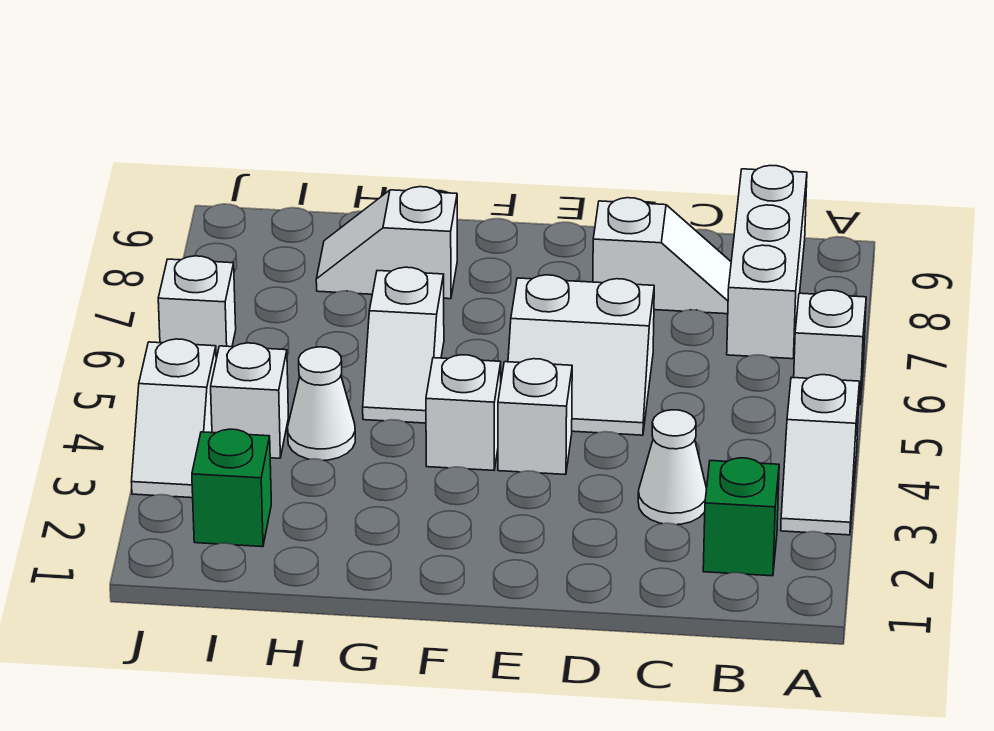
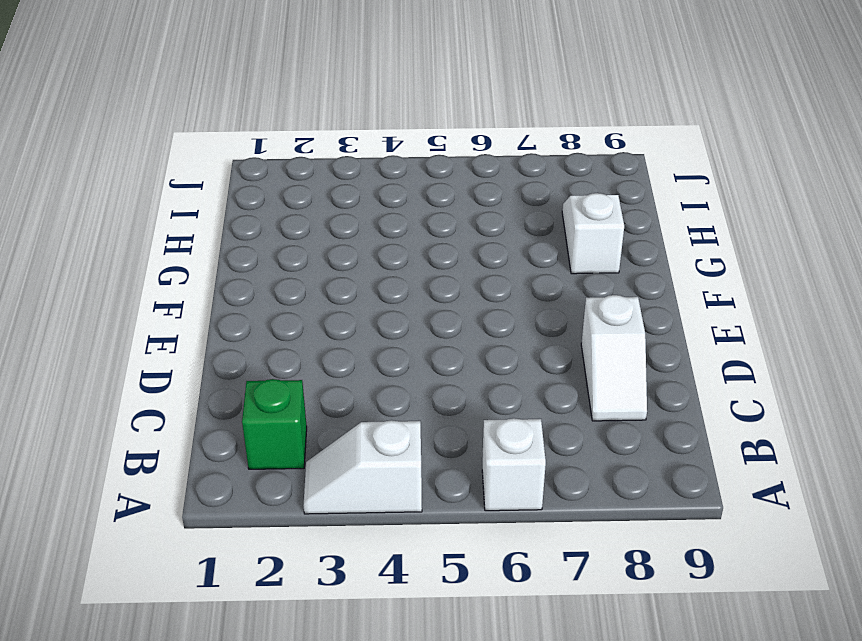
none -> white 1x3 brick [727,165,807,359]
none -> white 1x1 cone [638,410,707,525]
none -> white 2x2 slope [508,275,654,435]

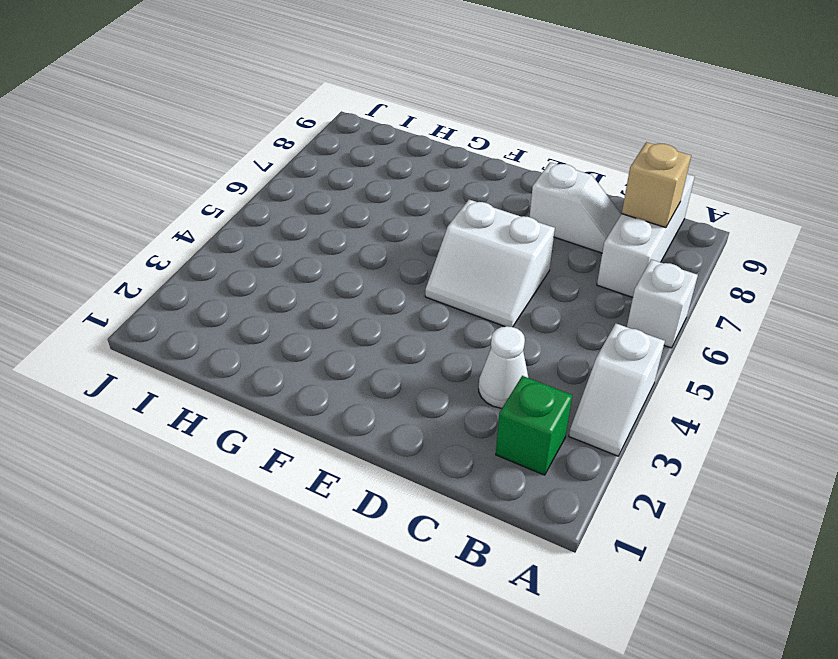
tan 1x1 brick [622,142,691,228] -> none
none -> white 1x1 brick [498,359,572,475]
none -> white 1x1 brick [426,355,501,470]
none -> white 1x2 slope [363,267,444,423]

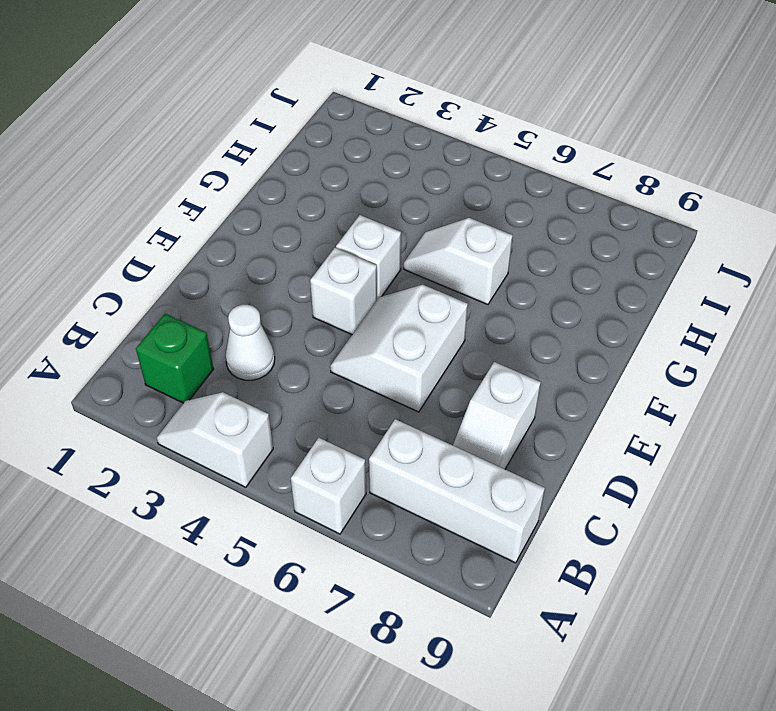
none -> white 1x2 slope [316,187,457,299]
none -> white 1x1 cone [288,347,355,460]
none -> green 1x1 brick [192,429,271,547]

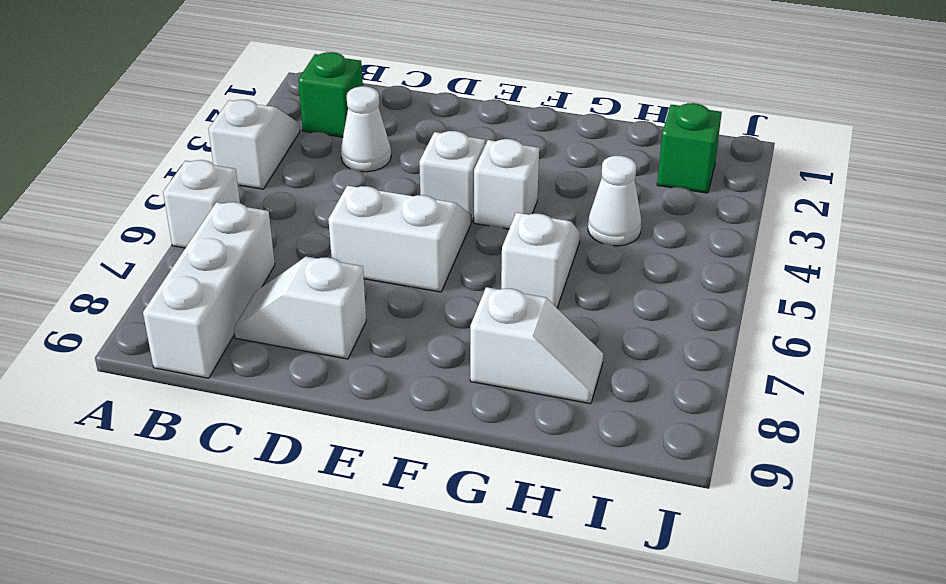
none -> white 1x1 brick [211,343,289,458]
none -> white 1x2 slope [132,339,216,498]
none -> white 1x1 brick [158,256,236,358]

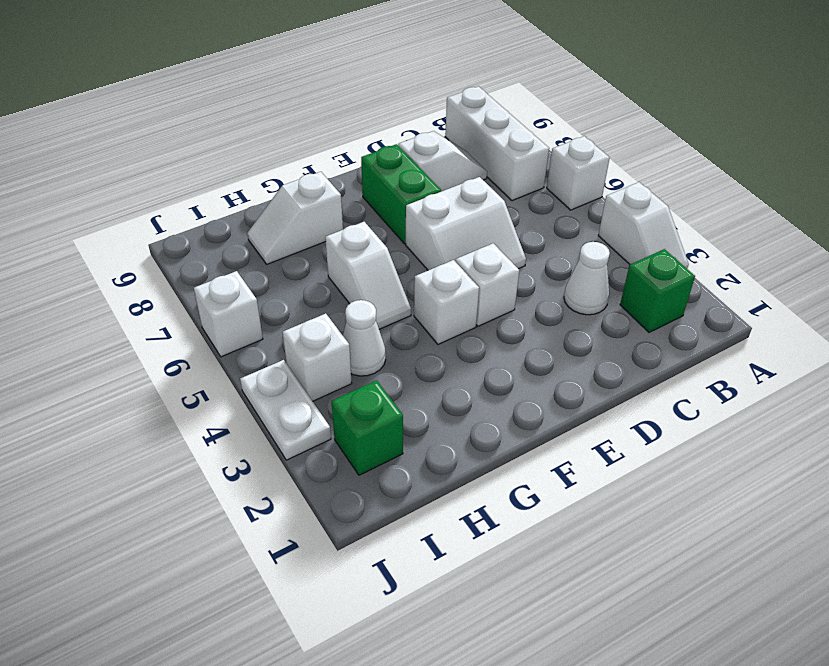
green 1x2 brick [361,144,441,244] -> none
white 1x2 plate [240,360,331,460] -> white 1x2 slope [132,339,216,498]

